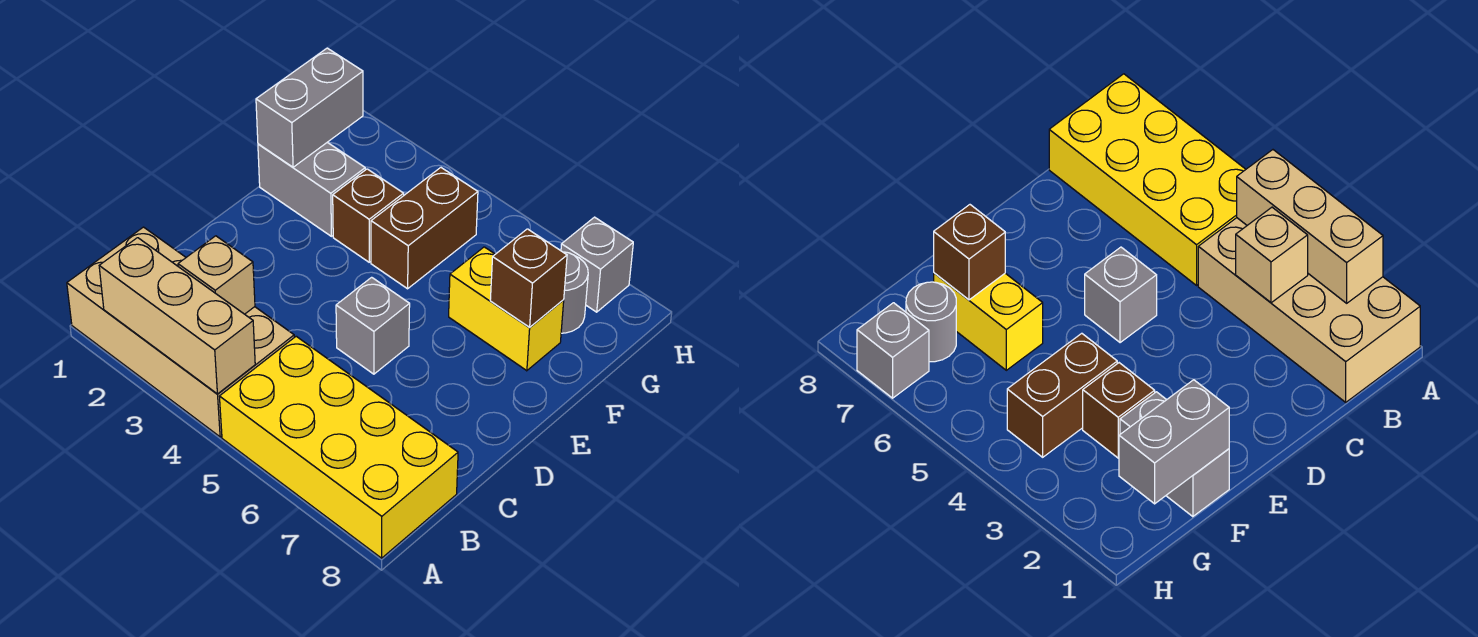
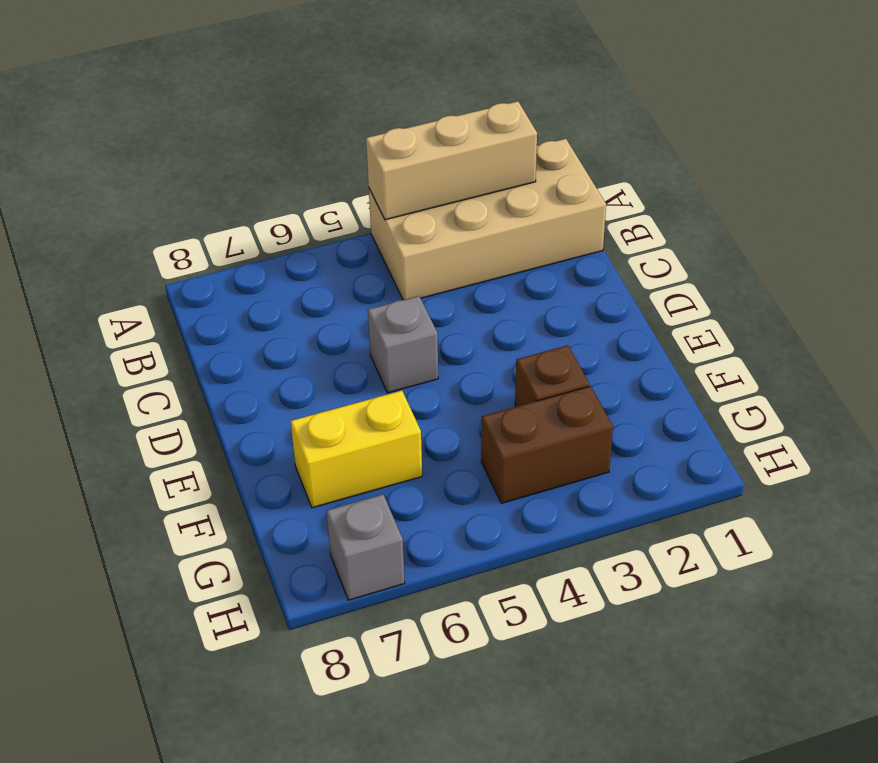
brown 1x2 brick [481,386,613,503] -> brown 1x2 brick turned to [371,168,478,289]
none -> yellow 2x4 brick [219,336,458,558]
none -> grey 1x2 brick [258,142,365,236]
none -> grey 1x1 round brick [561,252,588,333]

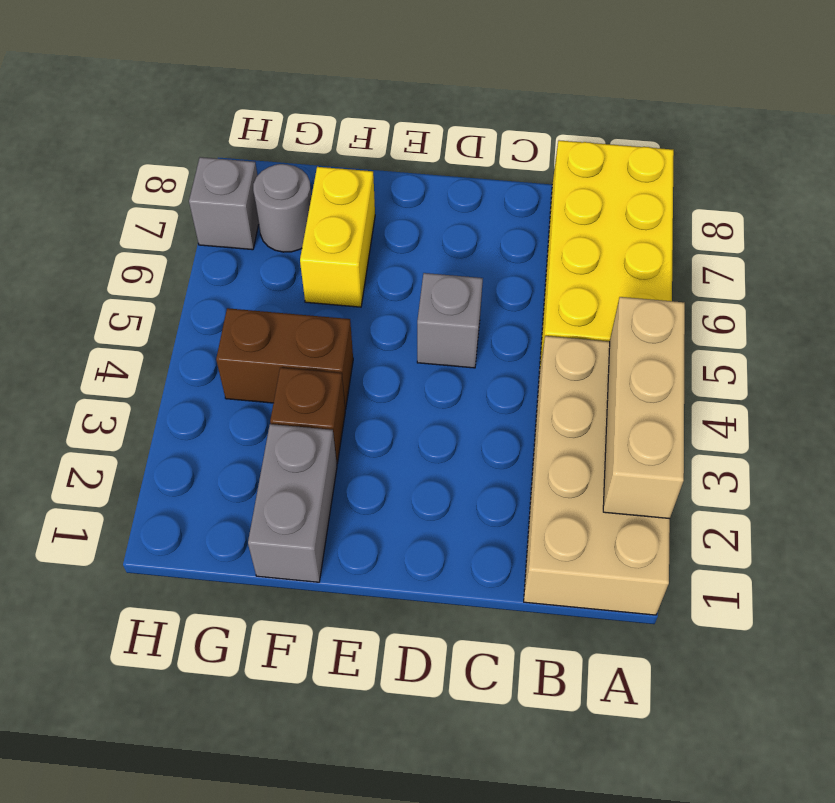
none -> tan 1x1 brick [178,236,255,314]
none -> grey 1x2 brick [256,48,363,167]
none -> brown 1x1 brick [490,229,567,327]

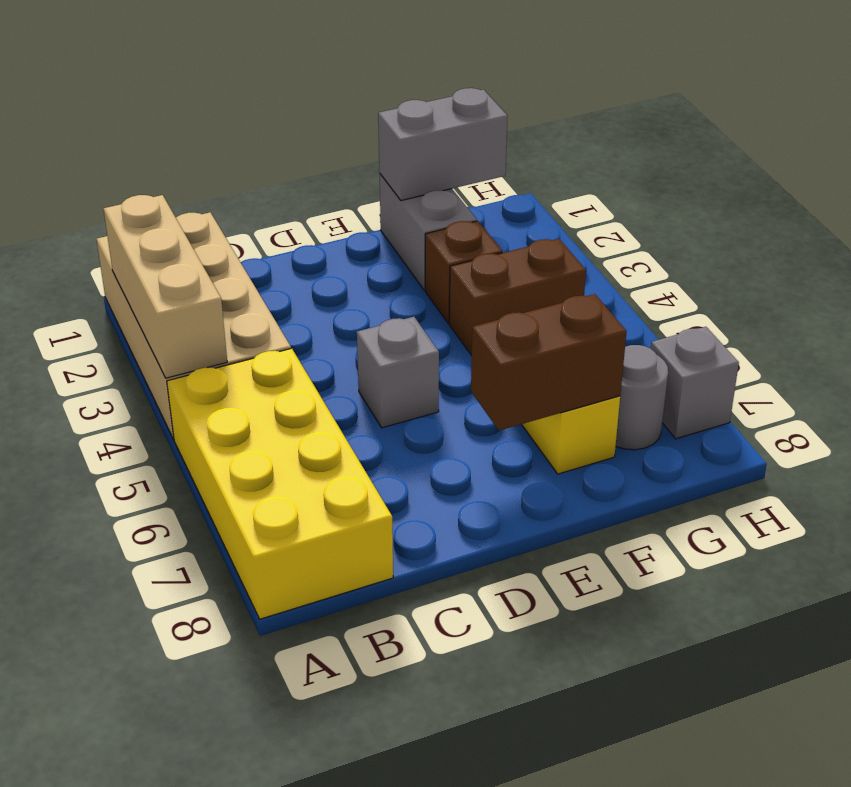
brown 1x2 brick [471,294,627,430] -> brown 1x1 brick [490,229,567,327]
none -> tan 1x1 brick [178,236,255,314]

